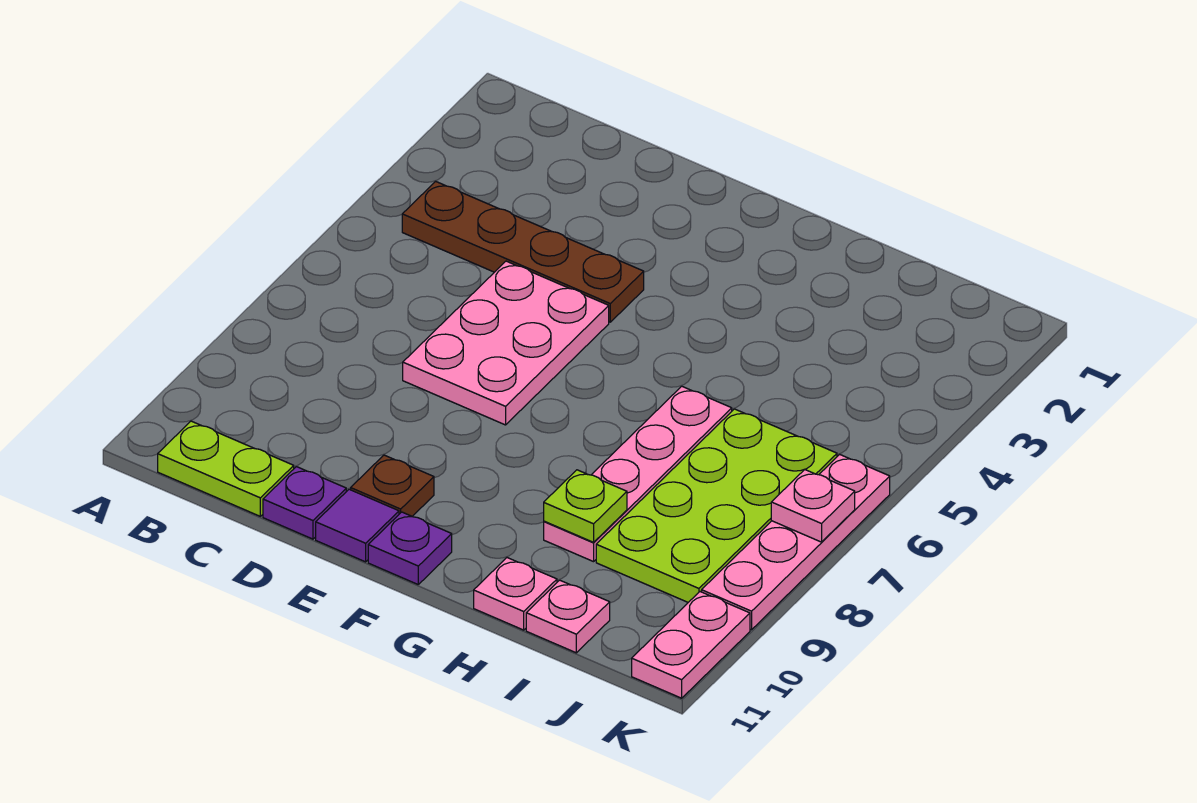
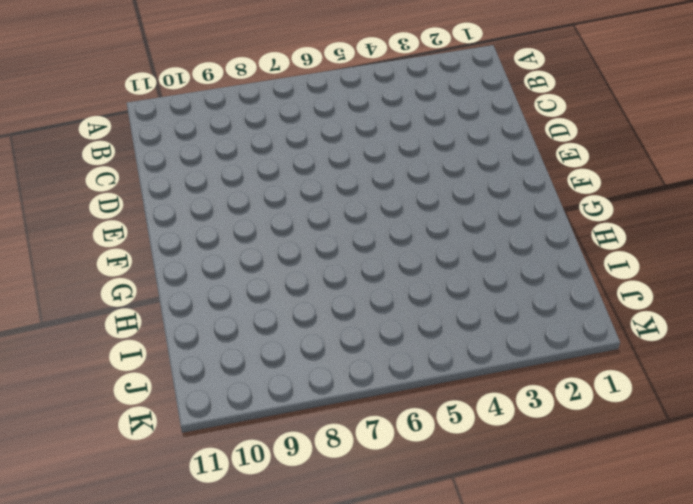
none -> brown 1x4 plate [402,181,644,322]
none -> lime 1x2 plate [158,421,294,516]
none -> pink 2x3 plate [403,261,609,425]

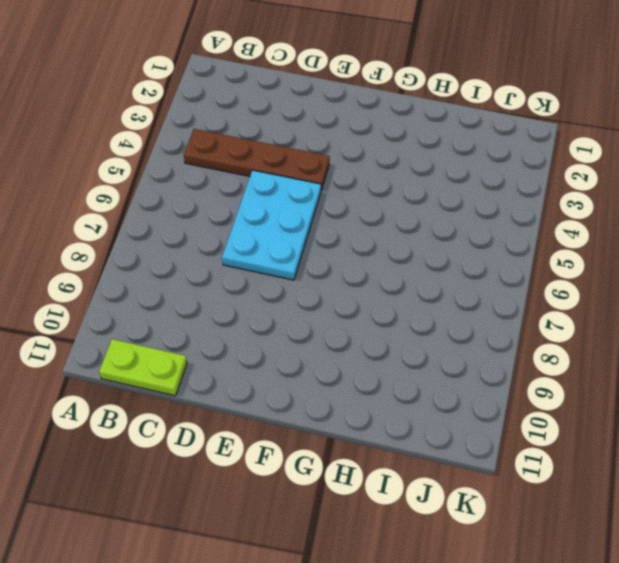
cyan 2x3 plate [222,170,321,280] -> pink 2x3 plate [403,261,609,425]
none -> purple 1x1 plate [263,467,346,539]
none -> brown 1x1 plate [351,455,434,516]
none -> purple 1x1 tile [316,489,399,562]

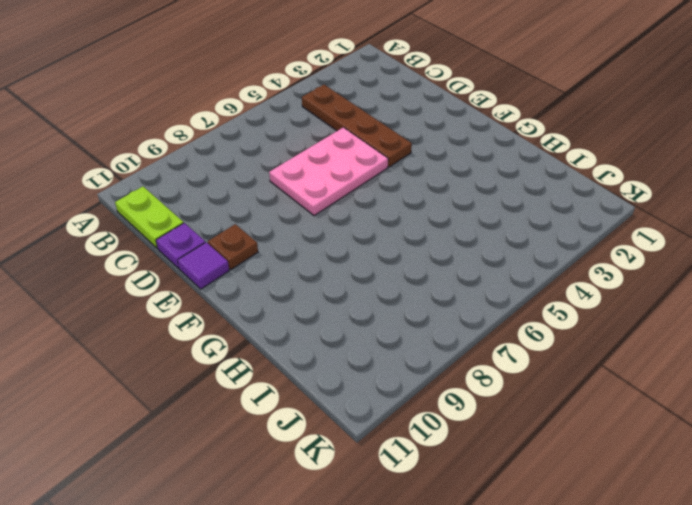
none -> purple 1x1 plate [368,512,452,584]
none -> pink 1x4 plate [544,386,732,562]
none -> pink 1x1 plate [474,558,557,630]

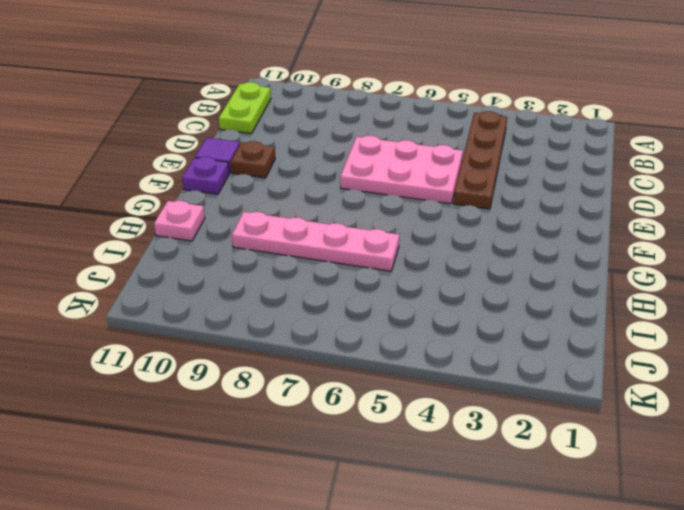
none -> purple 1x1 plate [263,467,346,539]
none -> lime 2x4 plate [596,409,837,602]
none -> pink 1x1 plate [526,580,610,653]

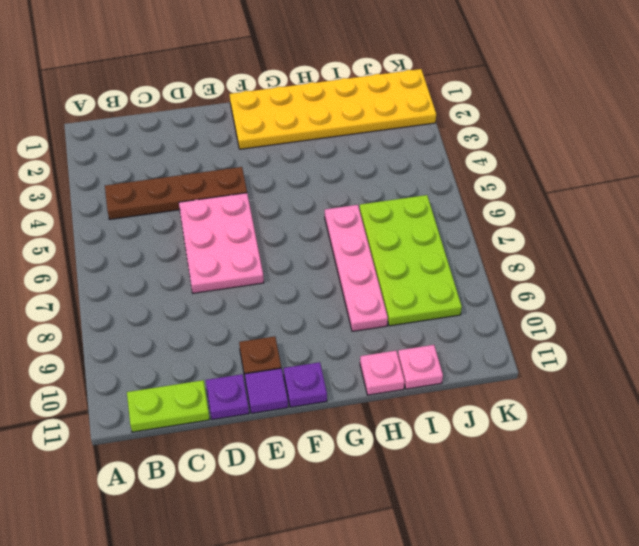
yellow 2x6 plate [230,69,436,149] -> none
none -> pink 1x4 plate [702,454,890,630]
none -> pink 1x2 plate [632,592,750,698]
none -> lime 1x1 plate [544,470,627,542]

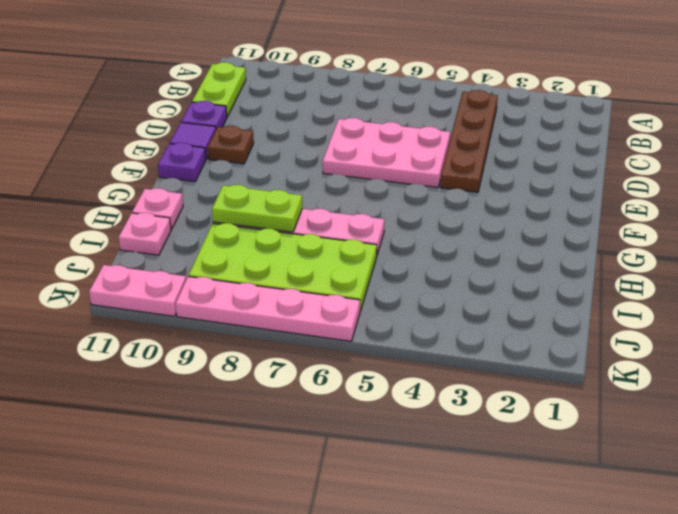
lime 1x2 plate [212,185,302,232] -> lime 1x1 plate [544,470,627,542]
none -> pink 1x1 plate [771,470,855,542]

